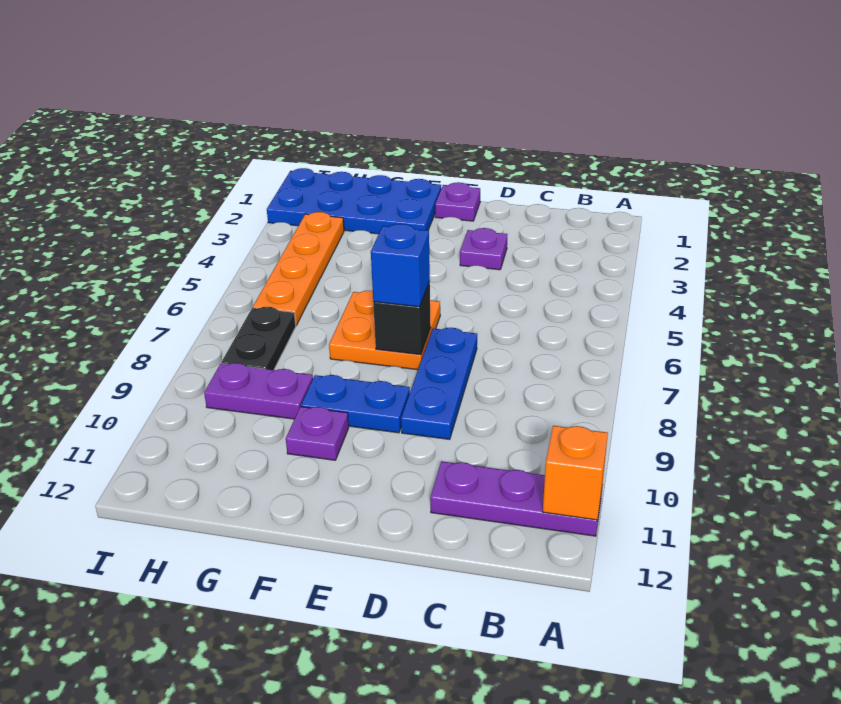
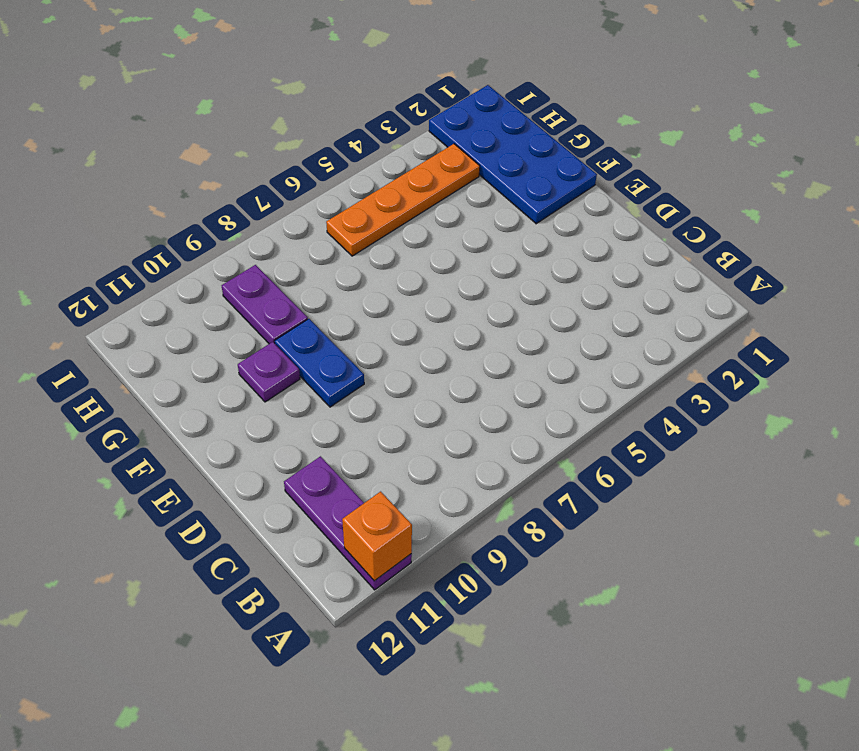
none -> purple 1x1 plate [460,228,507,270]
none -> blue 1x3 plate [401,328,477,439]
none -> purple 1x1 plate [435,182,480,221]

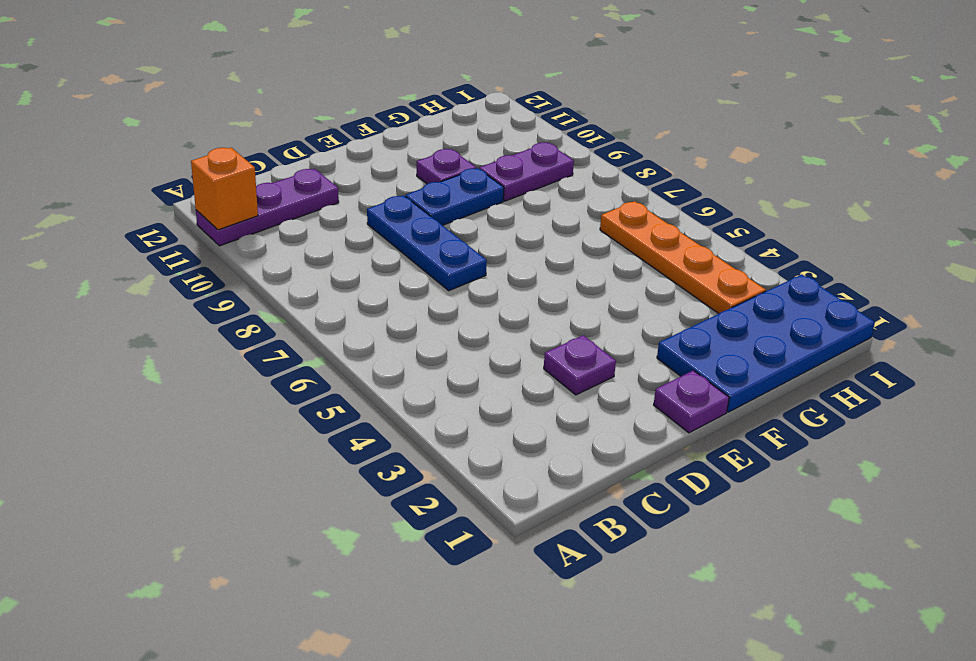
none -> orange 2x2 plate [329,291,440,370]
none -> black 1x2 plate [221,307,296,370]
none -> black 1x1 brick [373,282,431,355]

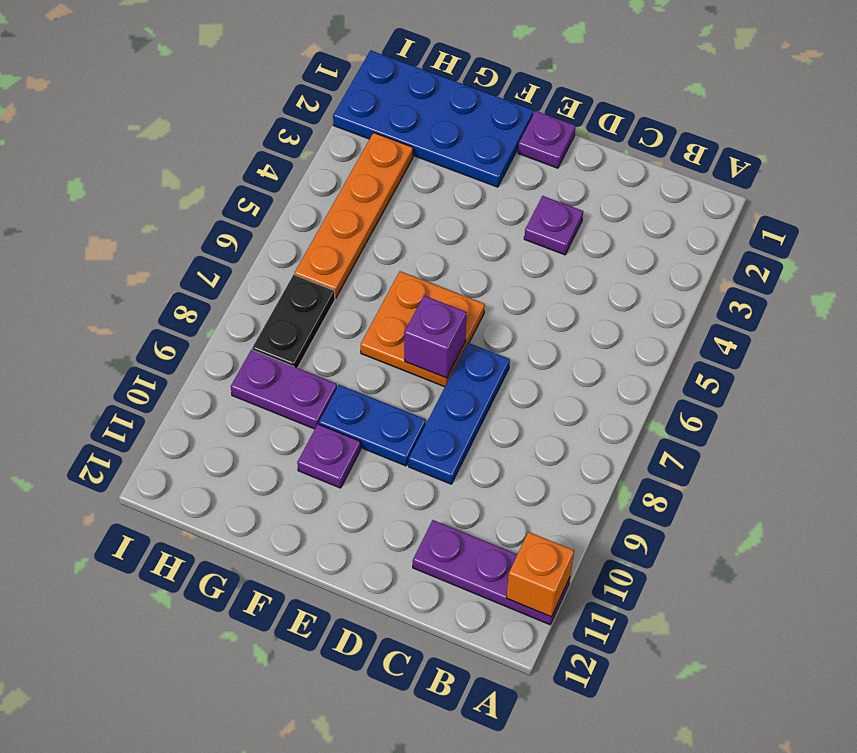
purple 1x1 brick [404,296,467,378] -> black 1x1 brick [373,282,431,355]
none -> blue 1x1 brick [371,224,430,307]

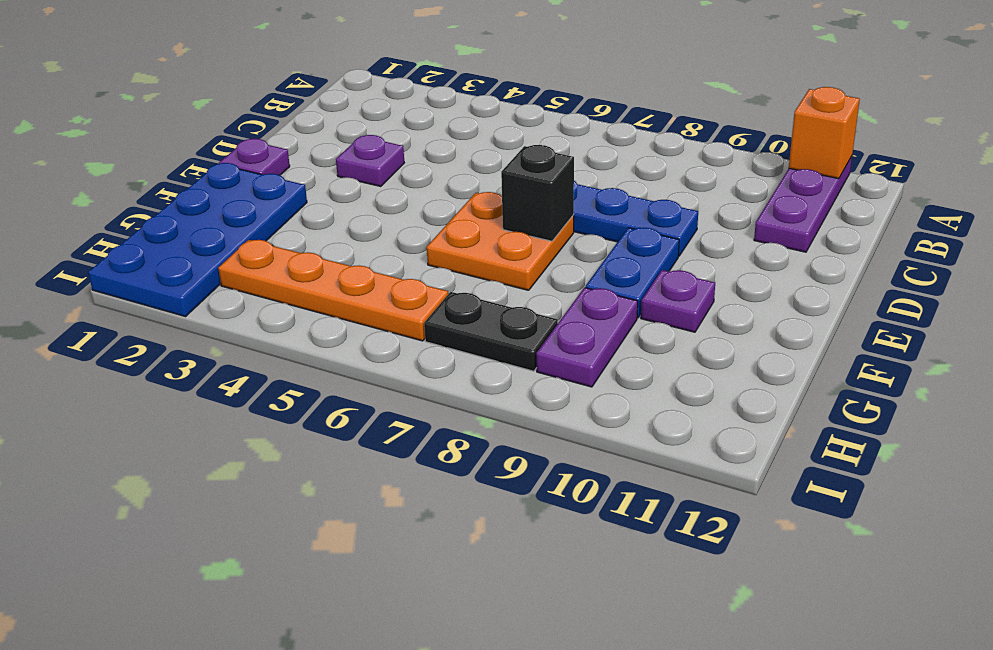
none -> blue 1x1 brick [371,224,430,307]

